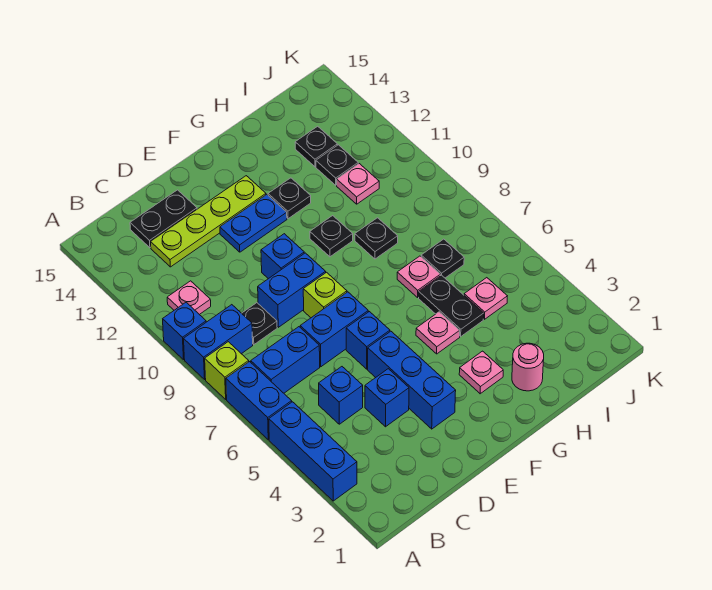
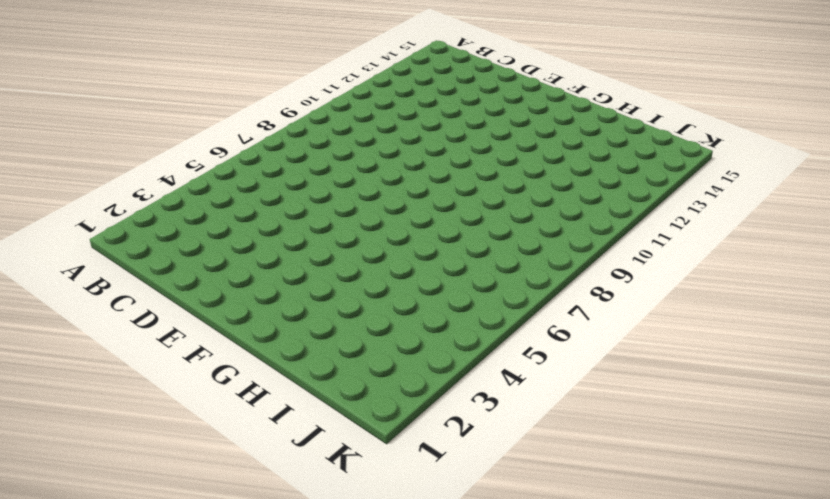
none -> blue 1x3 brick [269,402,357,501]
none -> blue 1x2 brick [226,362,292,440]
none -> lime 1x1 brick [205,342,249,399]
none -> blue 1x2 brick [184,305,253,379]

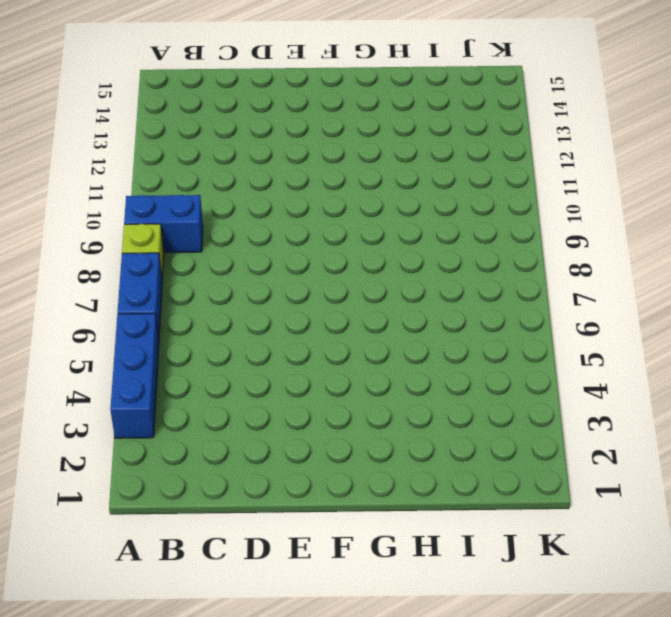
none -> blue 1x1 brick [163,302,206,360]
none -> blue 1x2 brick [251,327,320,393]
none -> pink 1x1 plate [167,281,211,315]
none -> blue 1x1 brick [319,367,363,424]

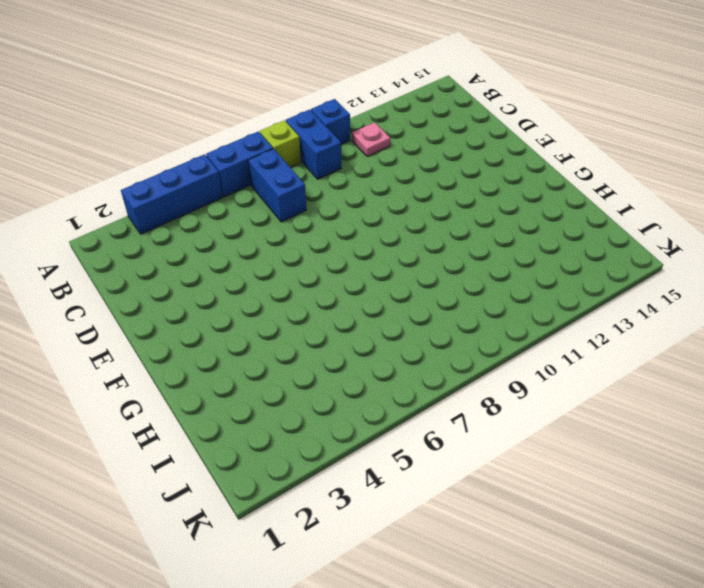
none -> blue 1x1 brick [319,367,363,424]
none -> black 1x1 plate [242,303,277,345]
none -> lime 1x4 plate [151,176,266,267]
none -> black 1x2 plate [130,190,197,248]

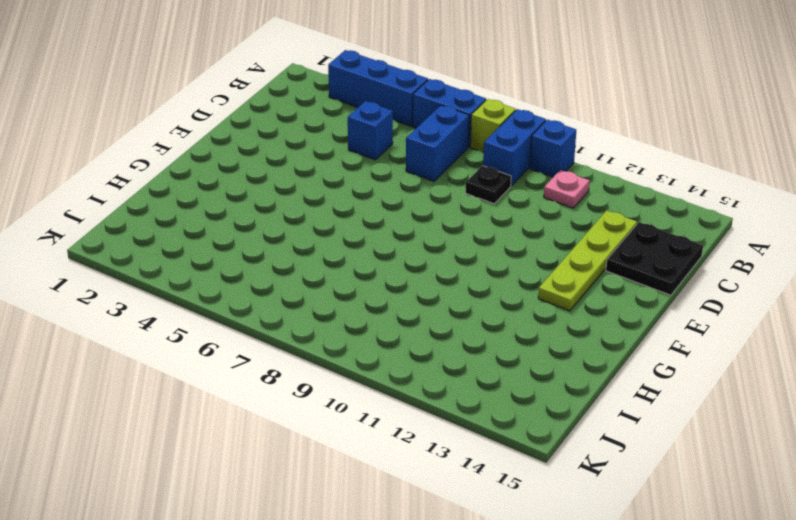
black 2x2 plate [606,222,703,295] -> black 1x2 plate [130,190,197,248]
none -> blue 1x1 brick [365,369,409,427]
none -> blue 1x2 brick [300,292,368,367]
none -> blue 1x2 brick [258,253,326,327]
none -> blue 1x3 brick [368,331,456,429]

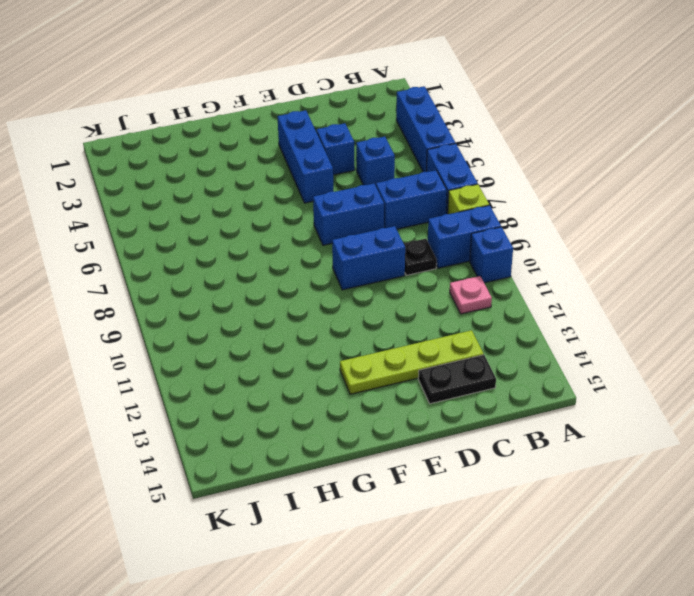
none -> blue 1x1 brick [346,312,390,369]
none -> lime 1x1 brick [303,272,347,318]
none -> blue 1x1 brick [261,234,304,279]
none -> blue 1x2 plate [220,195,287,252]

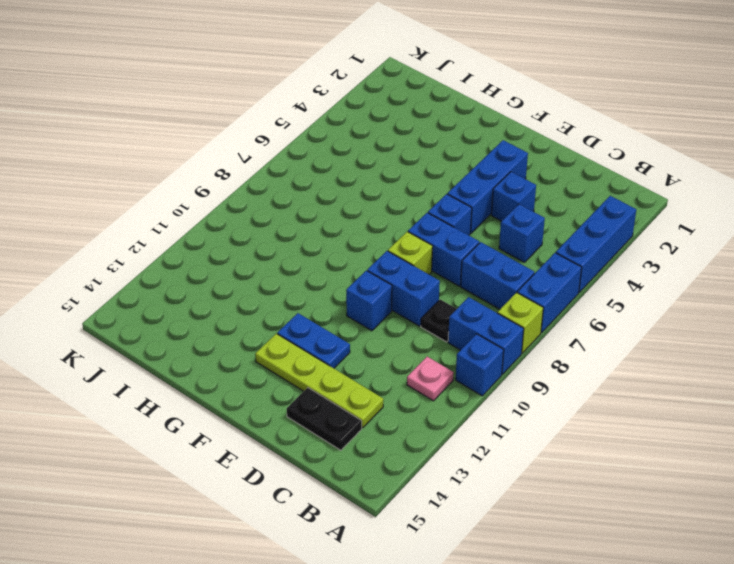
none -> pink 1x1 plate [459,351,503,394]
none -> pink 1x1 plate [416,312,460,354]
none -> black 1x1 plate [310,216,353,257]
none -> black 1x1 plate [268,178,311,219]

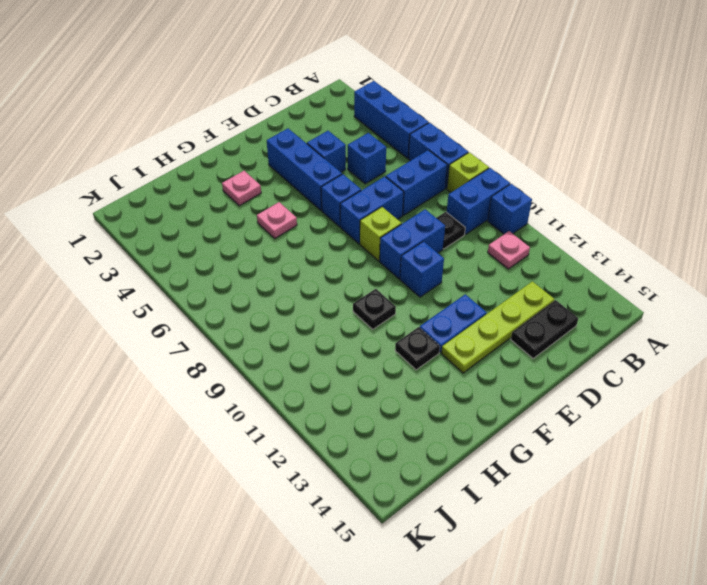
none -> pink 1x1 round brick [512,343,544,391]
none -> black 1x2 plate [419,275,484,336]
none -> pink 1x1 plate [397,256,440,297]
none -> black 1x1 plate [355,218,398,259]

